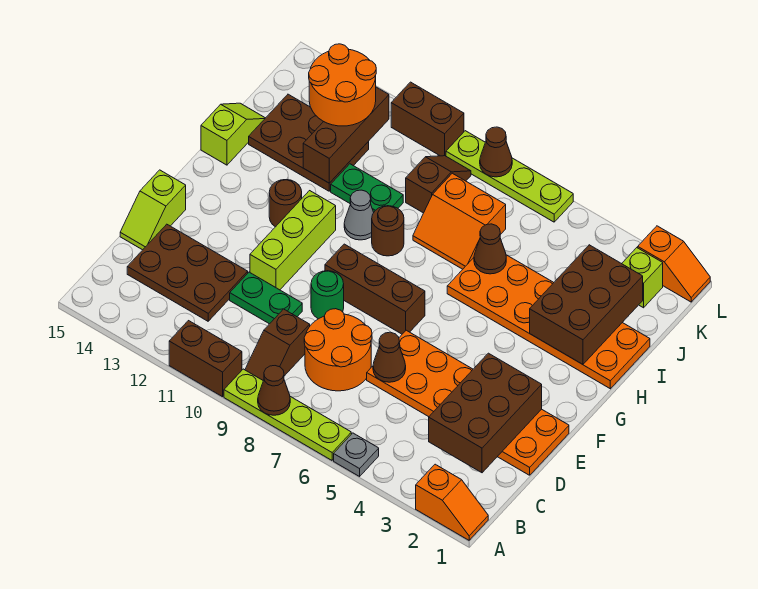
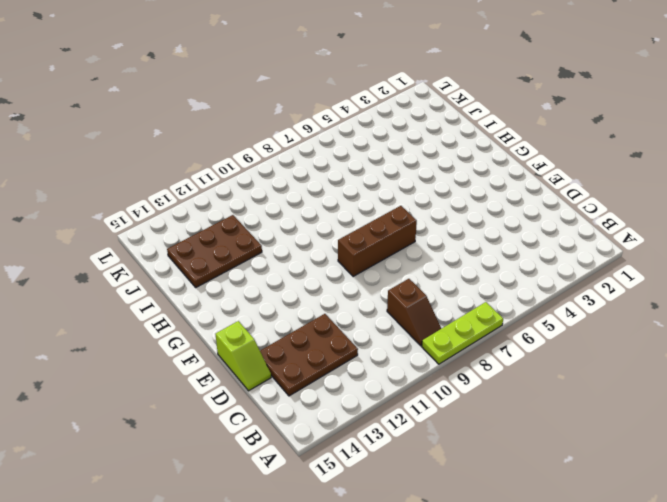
lime 1x3 plate [422,302,503,364] -> lime 1x4 plate [224,369,351,460]
none -> orange 1x2 slope [416,464,488,540]
none -> grey 1x1 plate [334,433,379,476]
none -> brown 1x2 brick [169,321,242,397]
none -> orange 2x2 round brick [304,309,372,391]

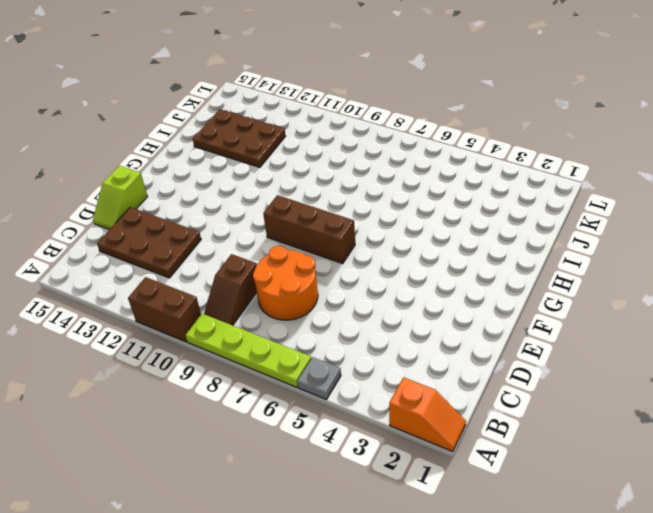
none -> orange 2x6 plate [367,330,569,475]
none -> green 1x2 plate [230,272,302,324]
none -> green 1x1 round brick [311,271,344,319]
none -> lime 1x3 brick [250,191,336,290]

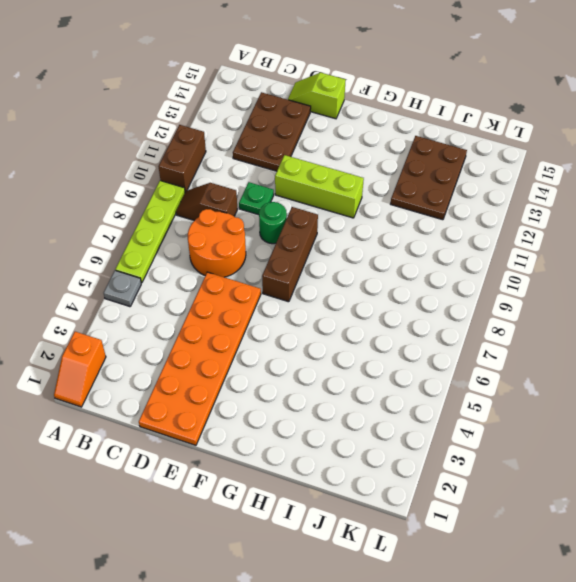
green 1x1 plate [239,182,274,215] -> green 1x2 plate [230,272,302,324]
none -> brown 1x1 round brick [269,180,302,227]
none -> orange 2x6 plate [447,255,650,389]
none -> brown 1x1 round brick [372,206,404,256]
none -> grey 1x1 cone [344,190,374,240]

